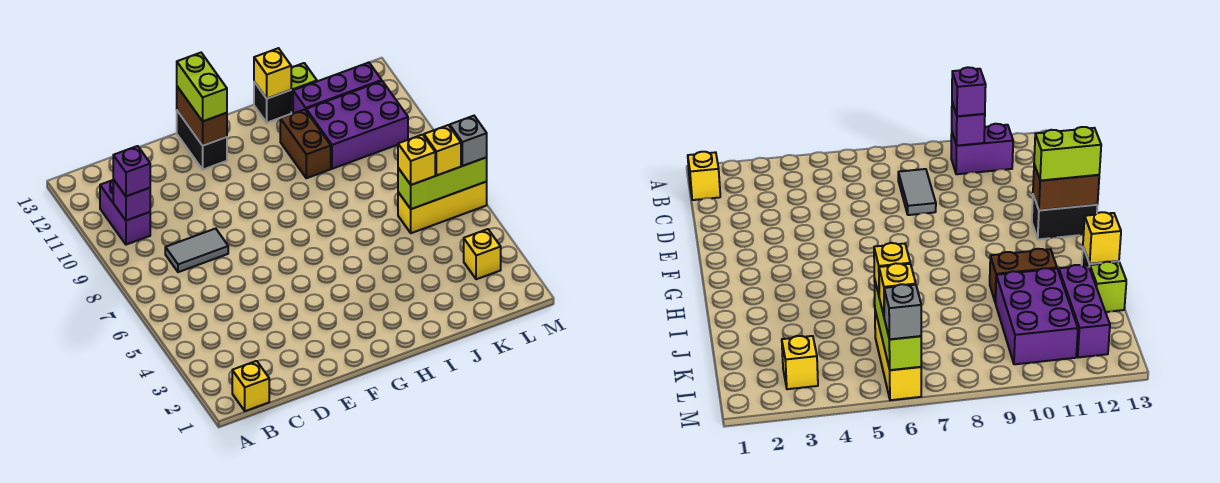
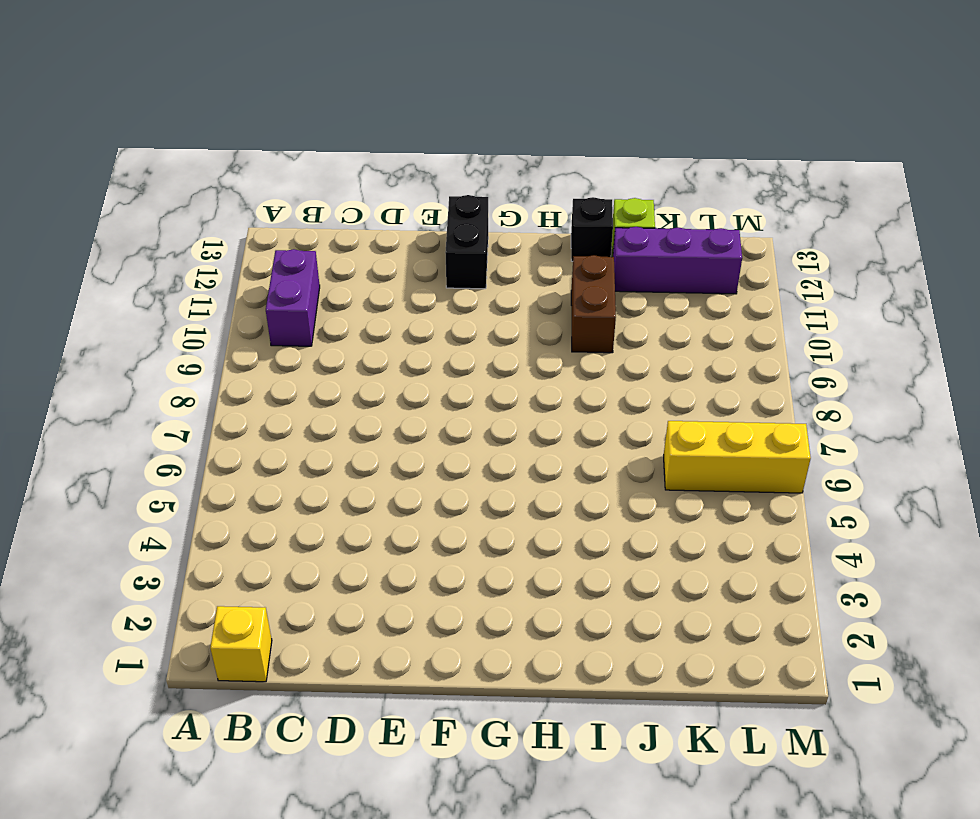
none -> grey 1x2 tile [165,229,228,272]
none -> purple 2x3 brick [306,81,408,169]
none -> yellow 1x1 brick [464,229,501,279]

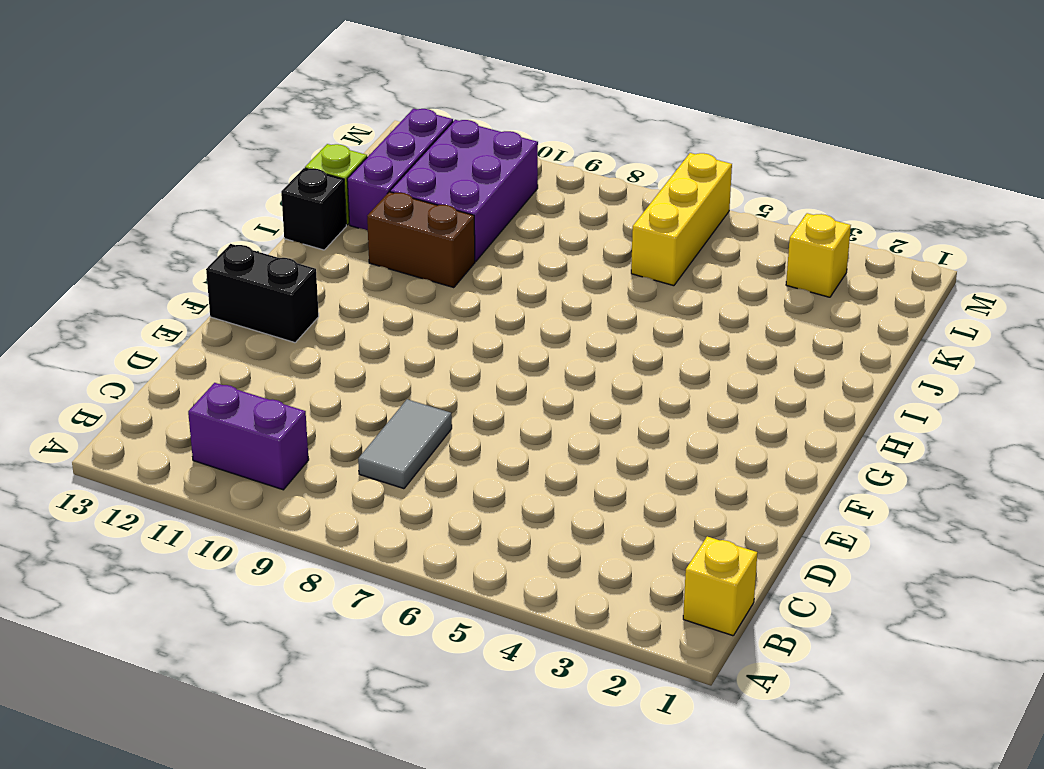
none -> purple 1x1 brick [113,180,150,221]
none -> brown 1x2 brick [177,87,227,146]
none -> yellow 1x1 brick [254,48,291,99]

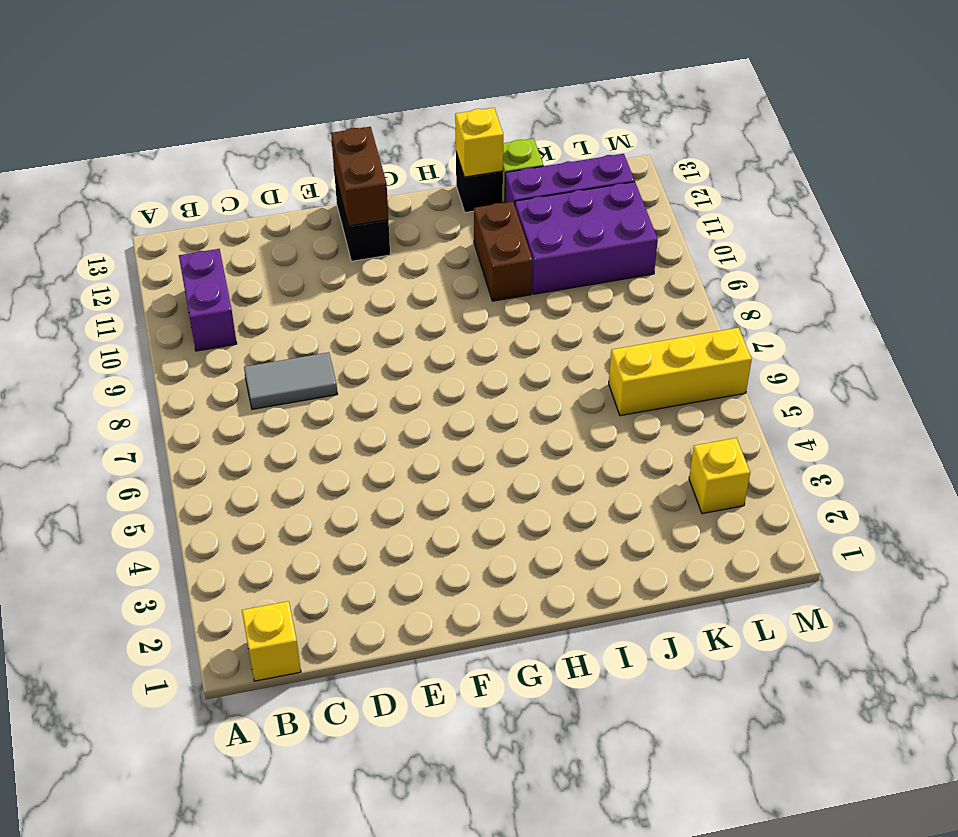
none -> purple 1x1 brick [113,180,150,221]
none -> lime 1x3 brick [398,157,487,209]
none -> purple 1x1 brick [113,146,150,196]

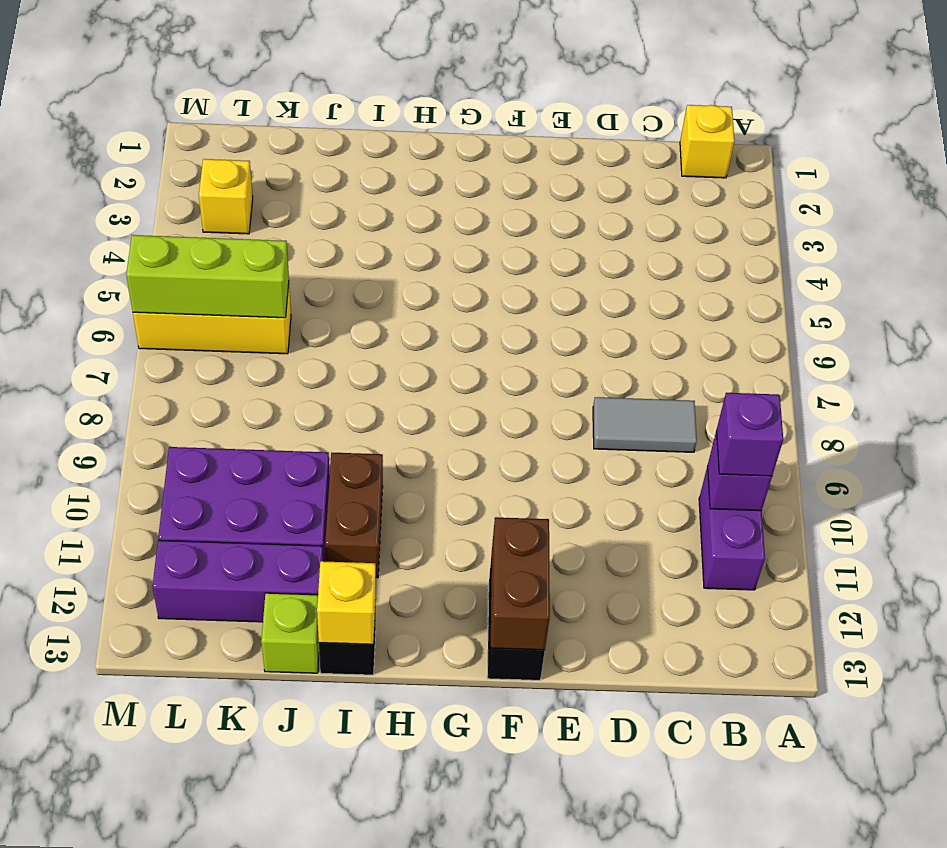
none -> lime 1x2 brick [177,53,227,121]
none -> yellow 1x1 brick [398,135,435,185]
none -> yellow 1x1 brick [424,125,461,175]

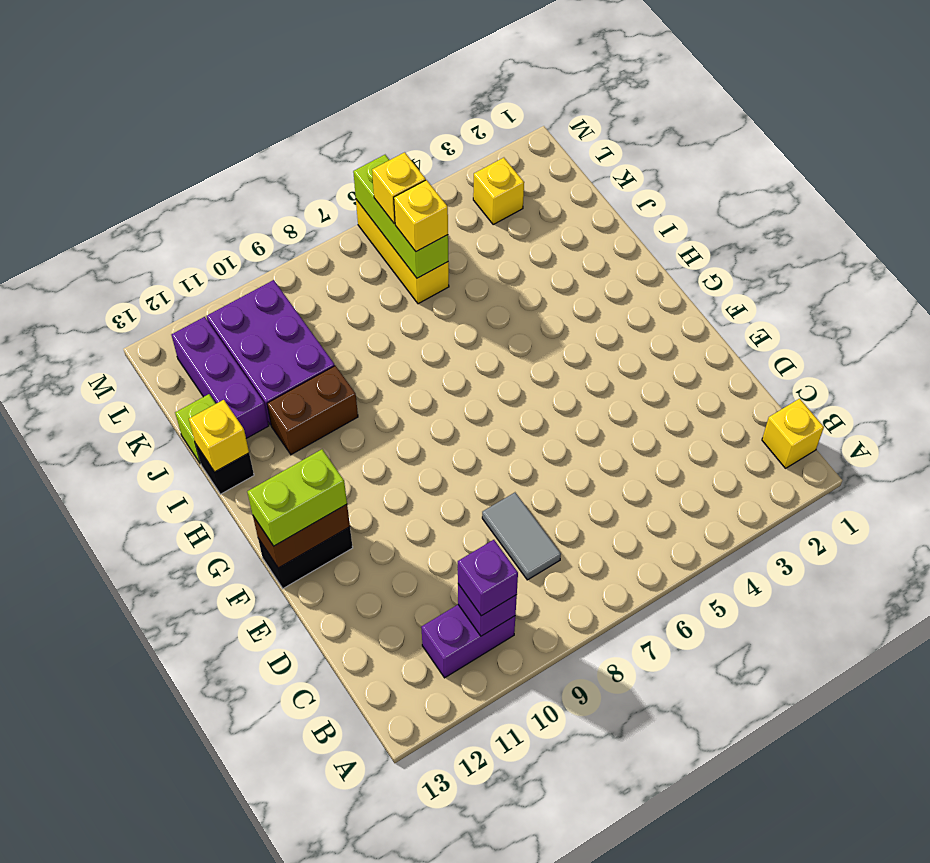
none -> grey 1x1 brick [450,116,487,166]

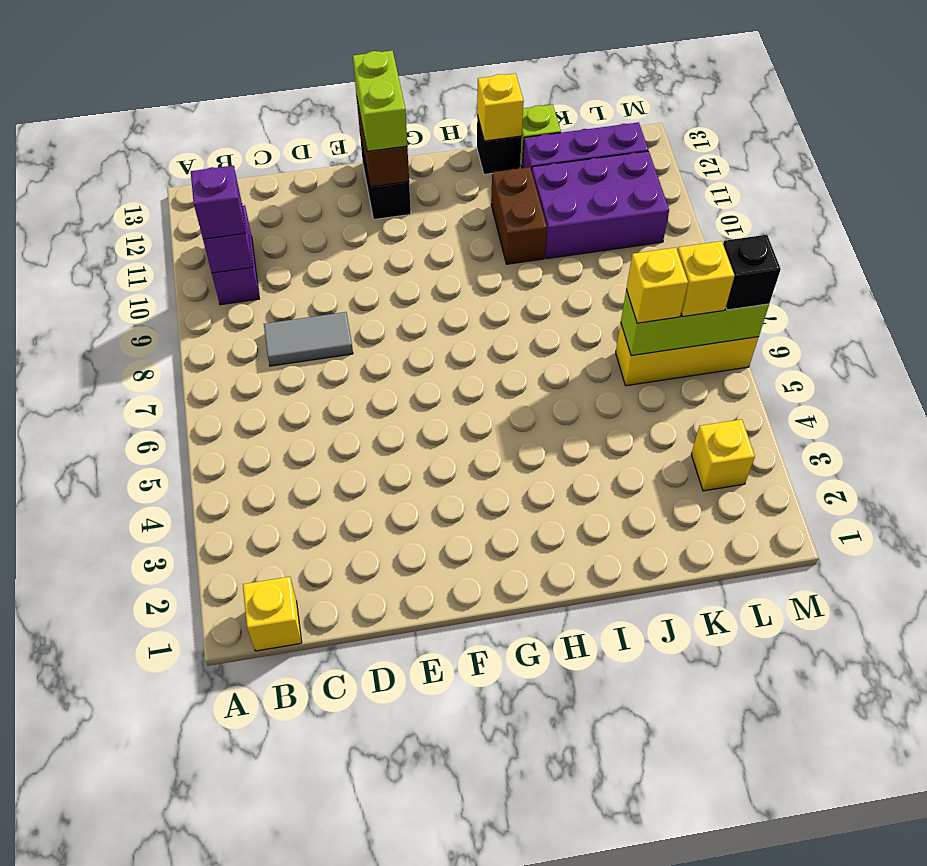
black 1x1 brick [723,235,781,310] -> grey 1x1 brick [450,116,487,166]

